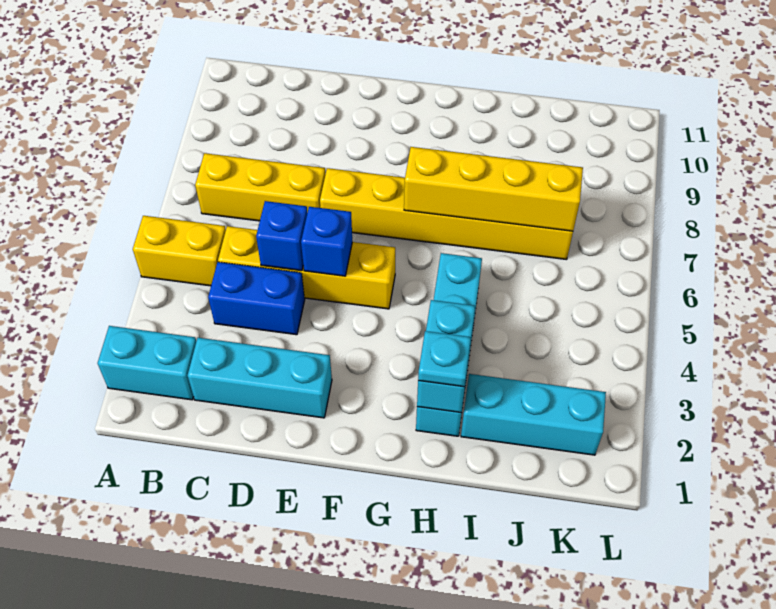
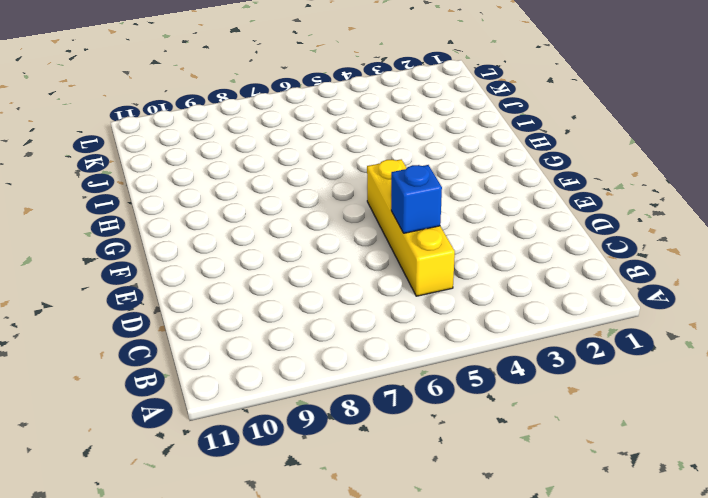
none -> cyan 1x2 brick [98,326,196,400]
none -> yellow 1x2 brick [133,216,226,286]
none -> yellow 1x3 brick [195,153,325,221]

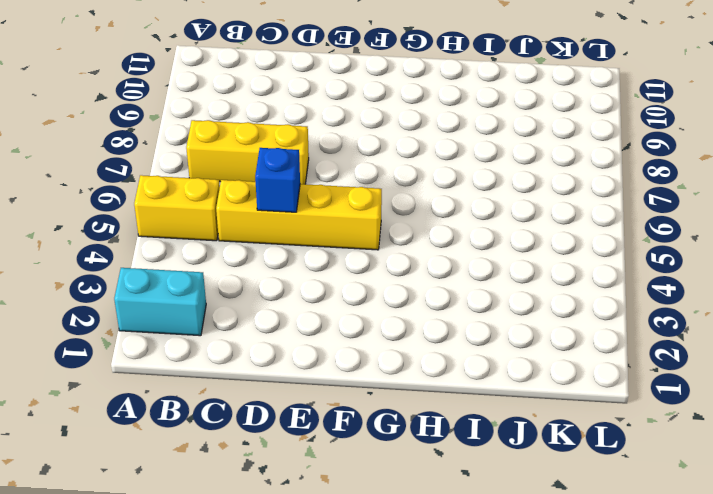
none -> cyan 1x3 brick [188,338,332,418]
none -> blue 1x2 brick [208,262,305,335]
none -> yellow 1x6 brick [320,168,573,260]

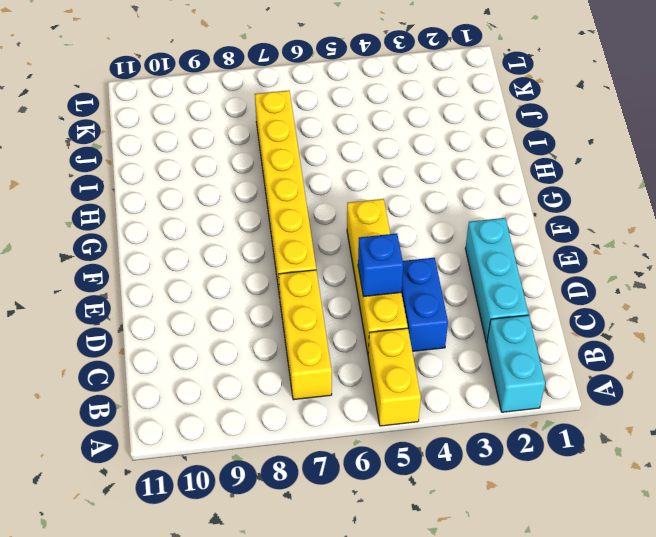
none -> cyan 1x4 brick [416,253,482,436]
none -> cyan 1x3 brick [461,374,606,455]
none -> blue 1x1 brick [301,207,352,276]

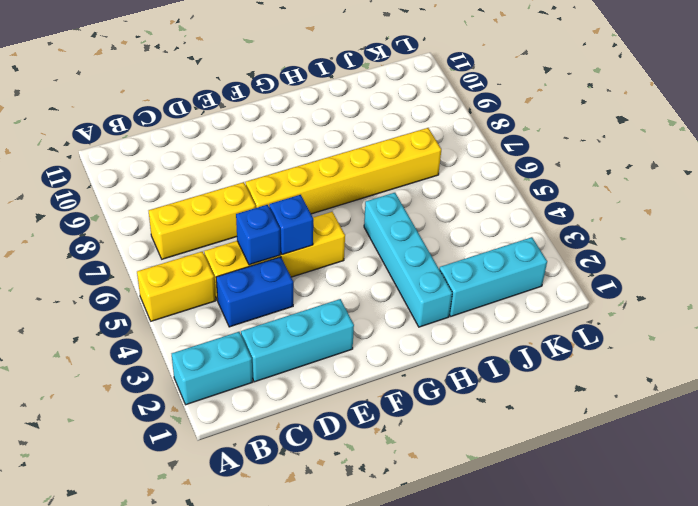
none -> yellow 1x4 brick [404,147,583,231]
none -> cyan 1x2 brick [417,300,475,413]
none -> cyan 1x1 plate [418,331,471,387]

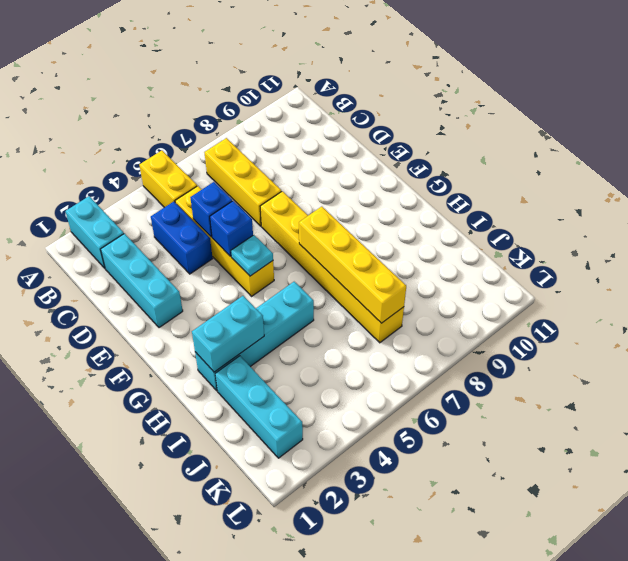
cyan 1x1 plate [231,235,273,276] -> cyan 1x1 plate moved to [418,331,471,387]

